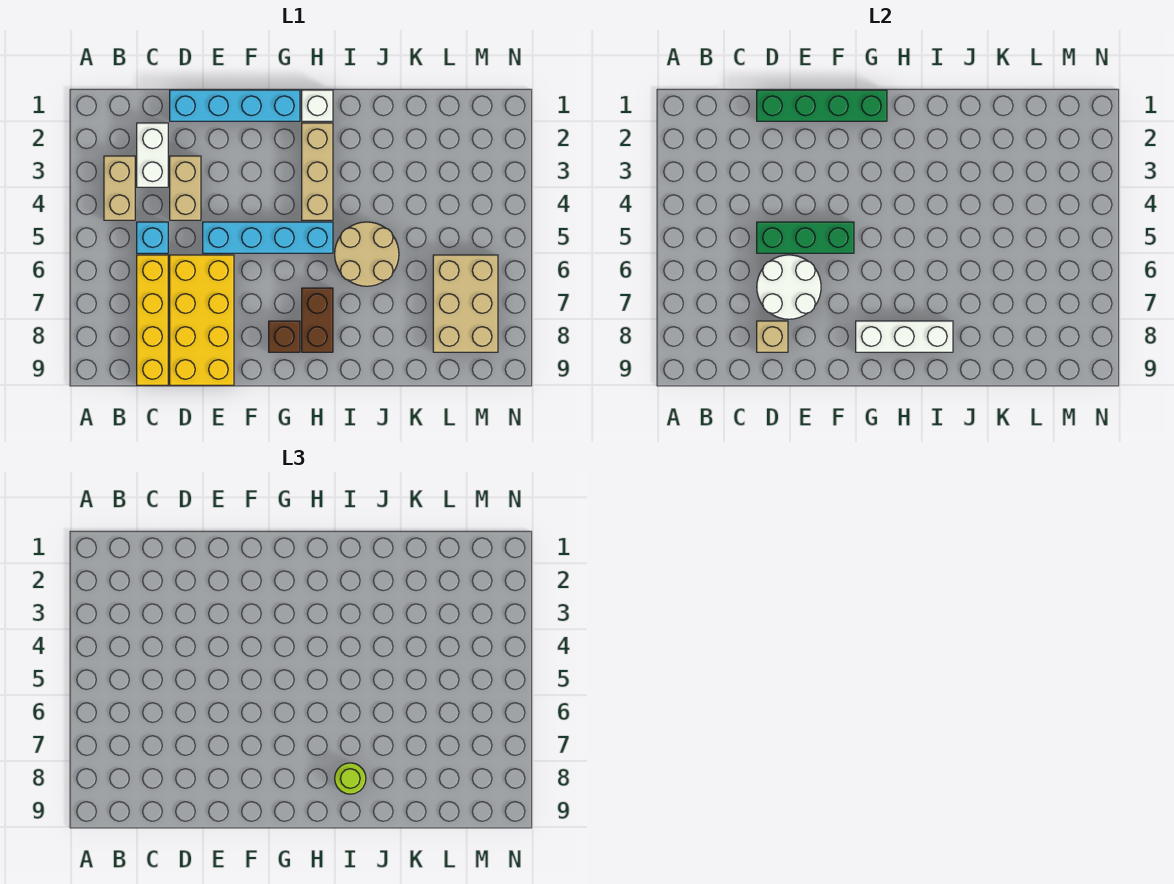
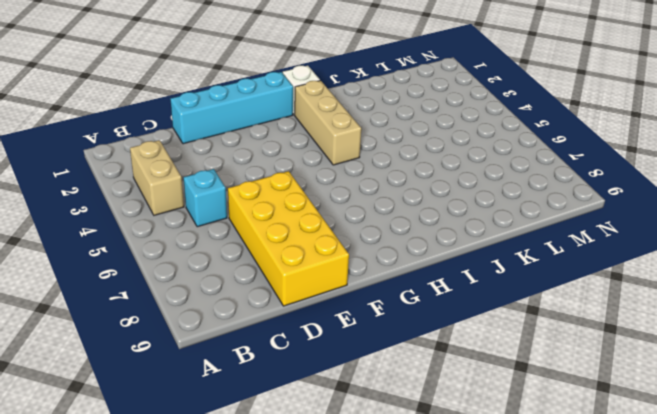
none -> white 1x2 brick [137,123,168,187]
none -> yellow 1x4 brick [137,255,168,385]
none -> tan 1x2 brick [170,156,201,220]

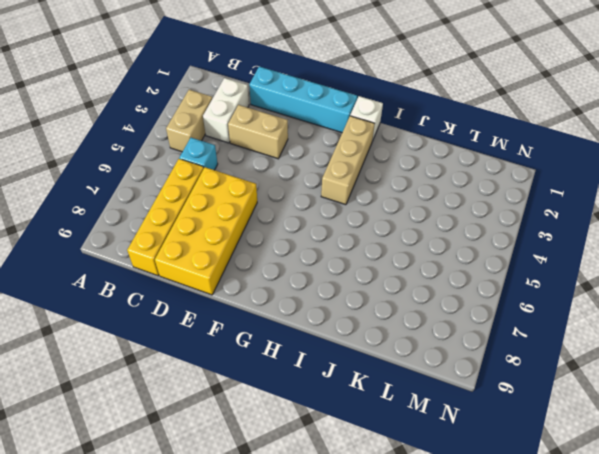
tan 1x2 brick [228,105,288,159] -> tan 1x2 brick turned to [170,156,201,220]
none -> cyan 1x4 brick [203,222,333,253]
none -> brown 1x1 brick [269,321,300,352]
none -> brown 1x2 brick [302,288,333,352]

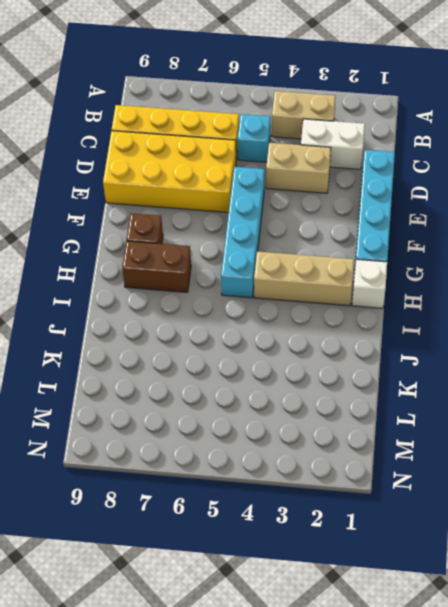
none -> tan 2x2 round brick [335,222,399,286]
none -> tan 2x3 brick [433,255,498,352]
none -> green 1x4 brick [757,90,887,121]

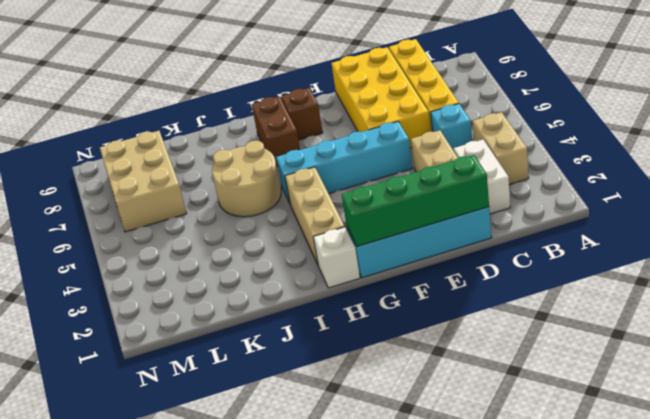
none -> green 1x3 brick [757,222,854,253]
none -> white 2x2 round brick [757,255,821,319]
none -> tan 1x1 brick [757,321,788,352]

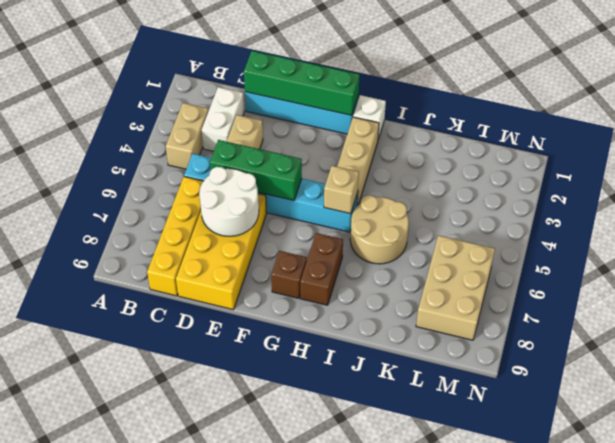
tan 1x1 brick [324,166,359,214] -> tan 1x1 brick moved to [757,321,788,352]
none -> white 1x3 brick [856,321,953,352]
none -> lime 1x1 round brick [335,763,366,794]

